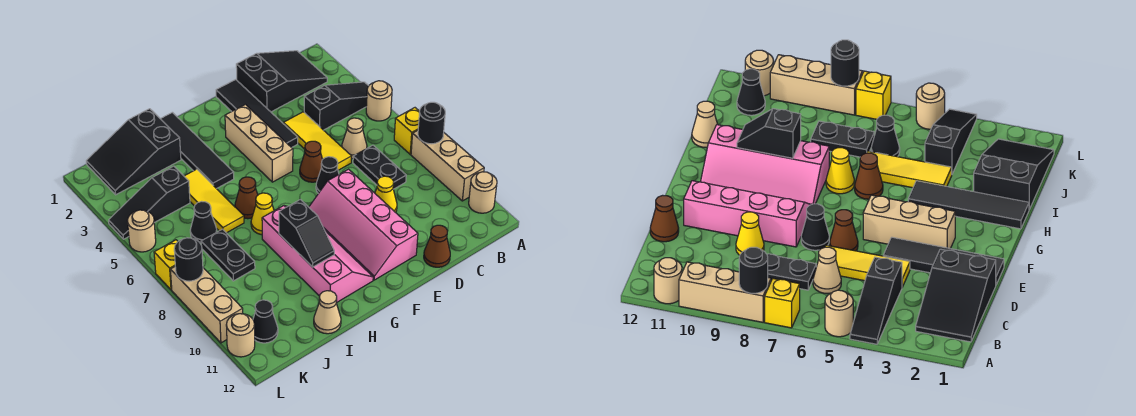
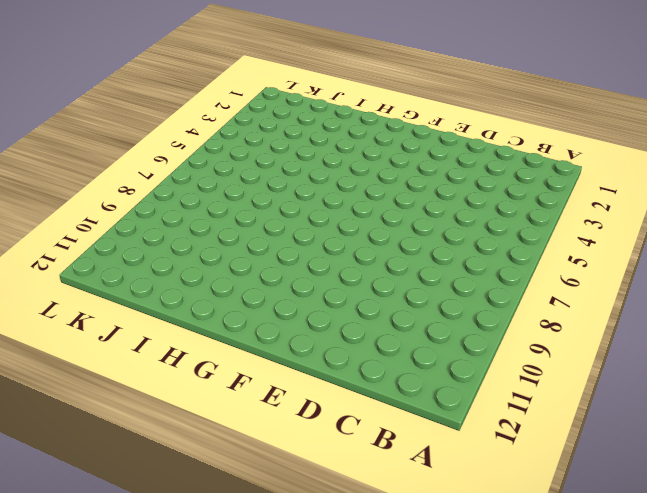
none -> black 1x3 slope [304,82,368,130]
none -> tan 1x1 round brick [366,81,392,121]
none -> yellow 1x1 brick [394,108,420,154]
none -> tan 1x3 brick [411,130,484,201]

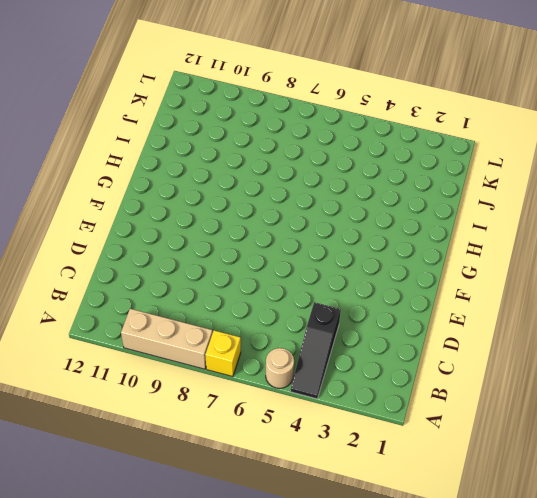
none -> tan 1x1 round brick [469,172,497,213]
none -> black 2x3 slope [236,51,327,112]
none -> tan 1x1 cone [342,118,367,159]
none -> black 1x2 plate [353,145,406,189]

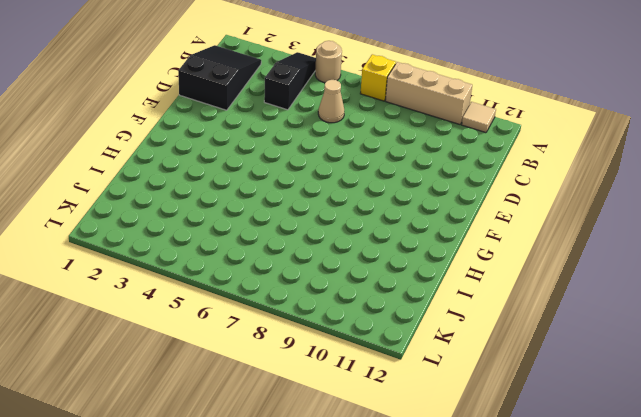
tan 1x1 tile [462,102,496,133] -> tan 1x1 round brick [469,172,497,213]
none -> black 1x2 plate [353,145,406,189]
none -> yellow 1x3 tile [283,112,351,170]
none -> yellow 1x1 cone [375,176,397,213]
none -> brown 1x1 cone [424,225,450,267]

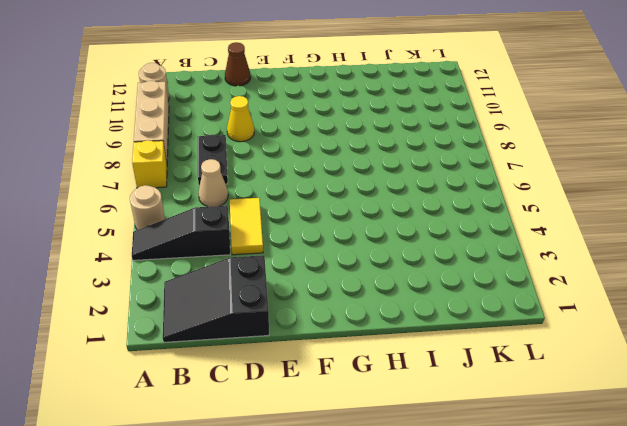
yellow 1x2 tile [230,198,263,255] -> yellow 1x3 tile [283,112,351,170]
none -> black 1x4 tile [216,80,298,148]
none -> brown 1x1 cone [300,141,323,182]
none -> black 1x1 cone [316,157,339,193]
none -> pink 2x4 slope [309,169,418,280]

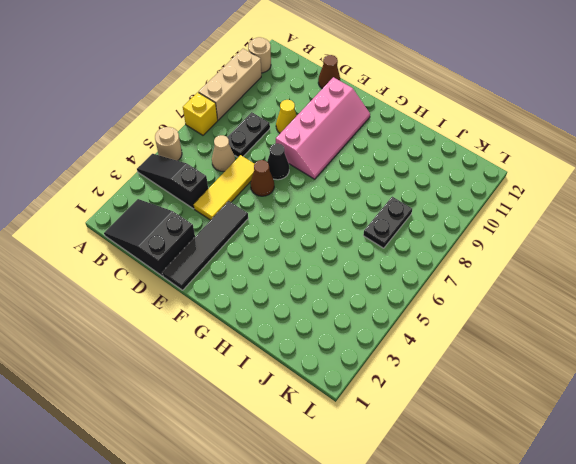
none -> tan 1x3 brick [225,104,293,182]
none -> pink 2x4 slope [262,206,373,303]
none -> black 1x4 tile [161,112,234,189]
none -> brown 1x1 cone [235,177,258,219]

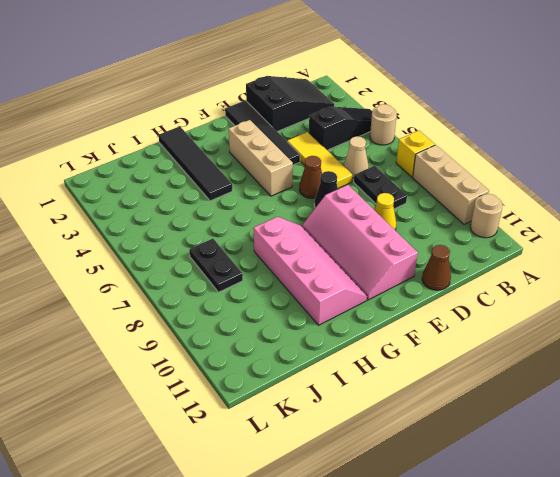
none -> brown 1x1 cone [235,177,258,219]
none -> yellow 1x1 cone [251,193,274,235]
none -> black 2x3 slope [86,109,181,195]
none -> yellow 1x3 tile [184,169,244,233]

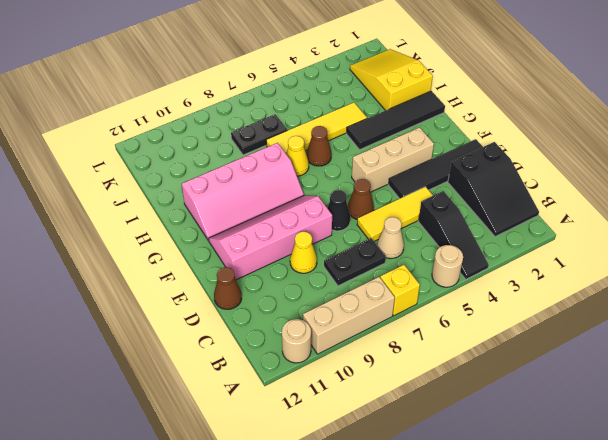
yellow 2x3 slope [350,49,433,111] -> black 2x3 slope [86,109,181,195]
yellow 1x4 tile [266,103,367,153] -> yellow 1x3 tile [184,169,244,233]
none -> tan 1x1 cone [314,291,341,334]
none -> black 1x3 slope [109,166,190,239]
none -> black 1x1 cone [190,201,217,243]
none -> black 1x1 cone [253,300,278,343]

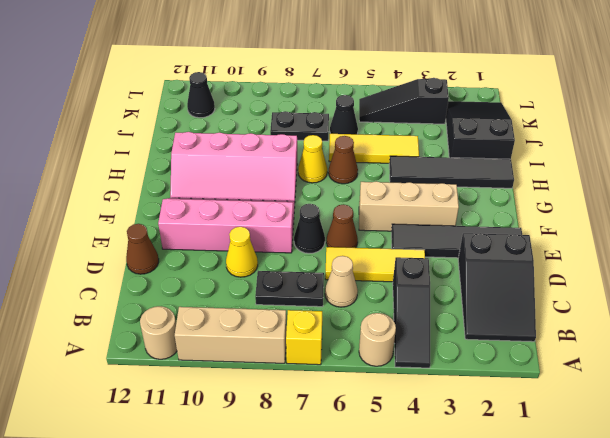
black 1x3 slope [359,78,449,124] -> black 1x3 slope turned to [109,166,190,239]
none -> tan 1x1 cone [314,291,341,334]
none -> tan 1x1 round brick [127,210,156,252]
none -> yellow 1x1 brick [154,240,178,290]
none -> tan 1x3 brick [170,267,243,343]

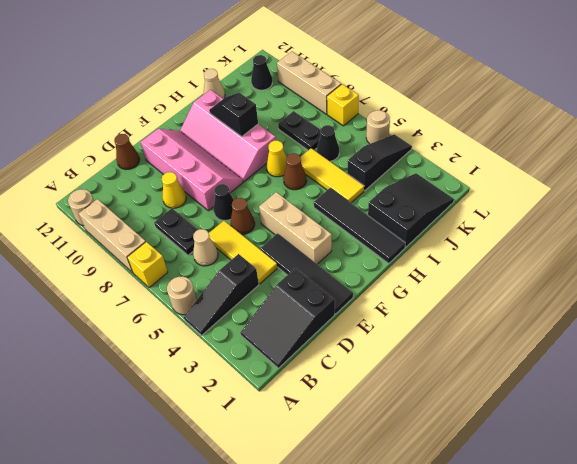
none -> tan 1x1 round brick [226,314,255,357]
none -> black 1x1 round brick [418,102,445,144]
none -> black 1x1 round brick [174,238,203,281]

